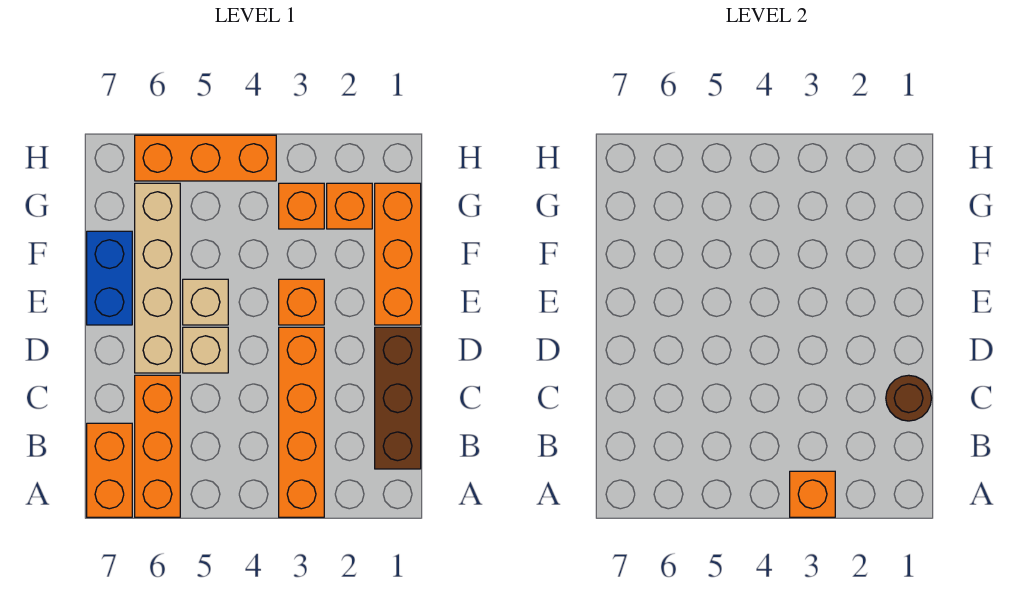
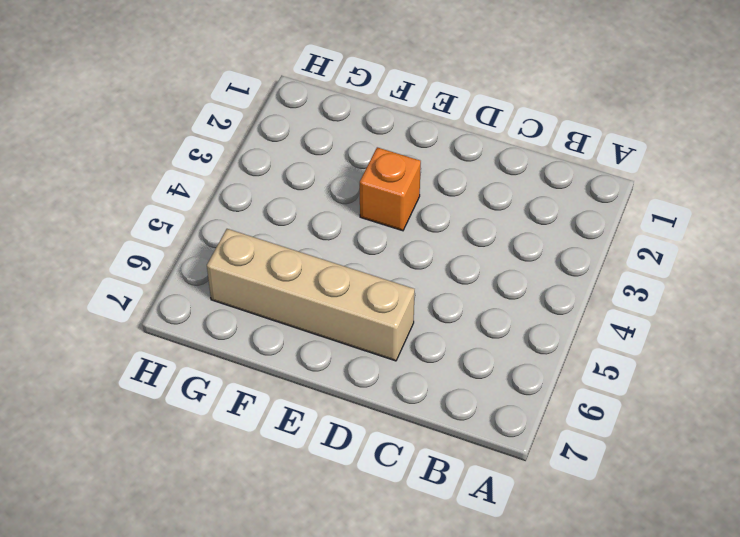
none -> orange 1x4 brick [279,327,324,517]
none -> orange 1x3 brick [135,375,180,517]
none -> orange 1x2 brick [87,423,132,517]

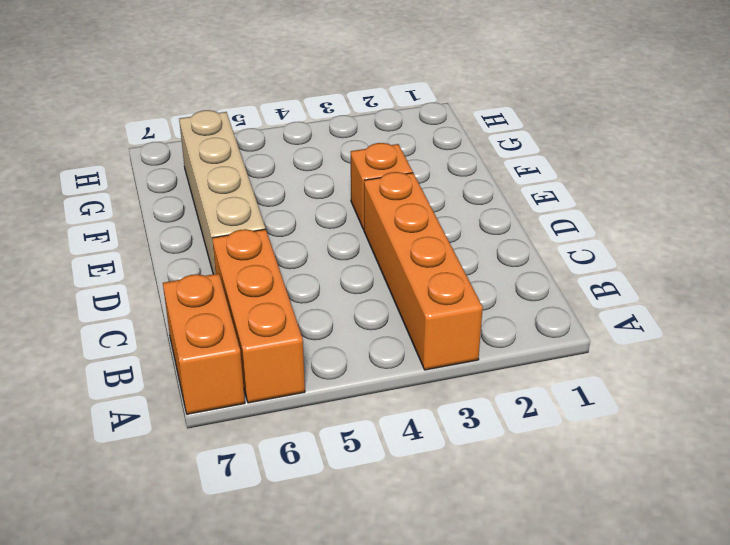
none -> brown 1x3 brick [375,327,421,469]
none -> tan 1x1 brick [183,327,228,373]
none -> orange 1x3 brick [375,183,421,325]

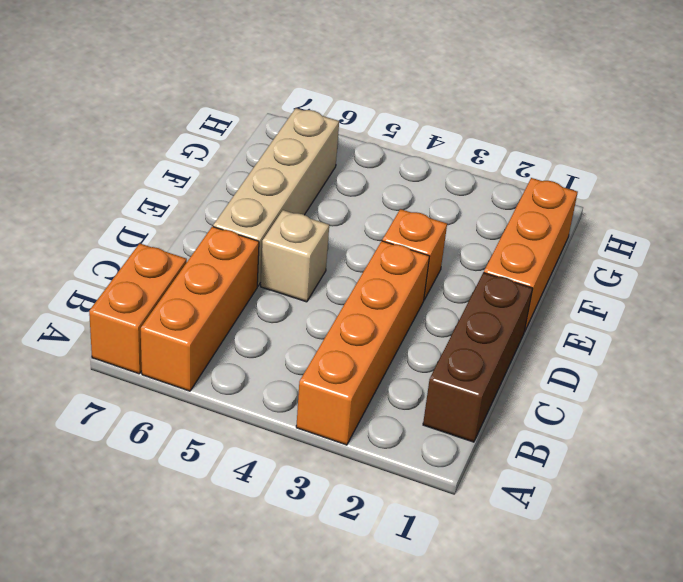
none -> tan 1x1 brick [183,279,228,325]
none -> blue 1x2 brick [87,231,132,325]
none -> orange 1x1 brick [327,183,372,229]

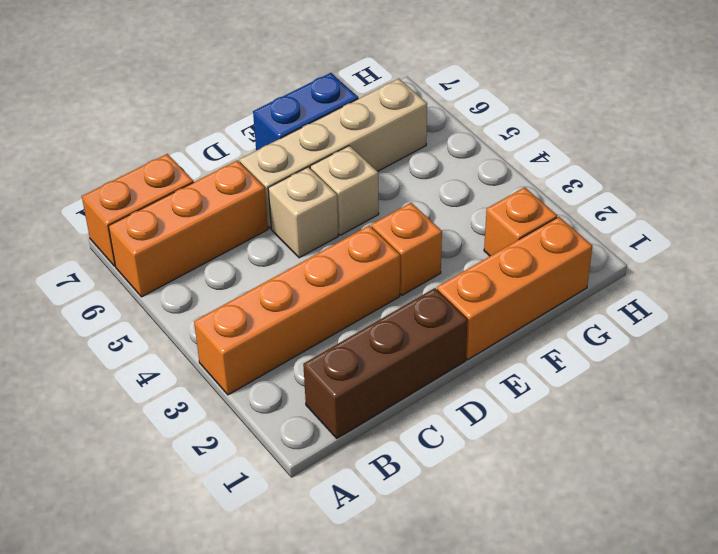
none -> orange 1x1 brick [279,183,324,229]
none -> orange 1x3 brick [135,135,276,181]
none -> orange 1x1 brick [790,471,835,517]

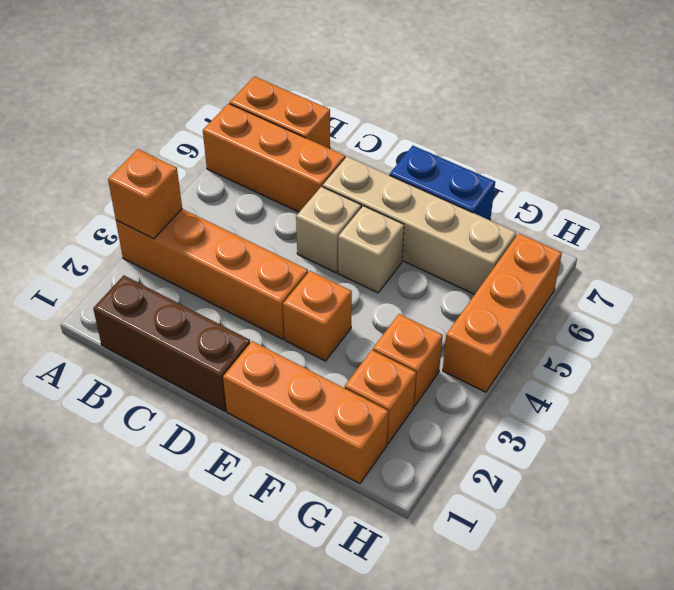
none -> brown 1x1 round brick [886,375,931,421]

